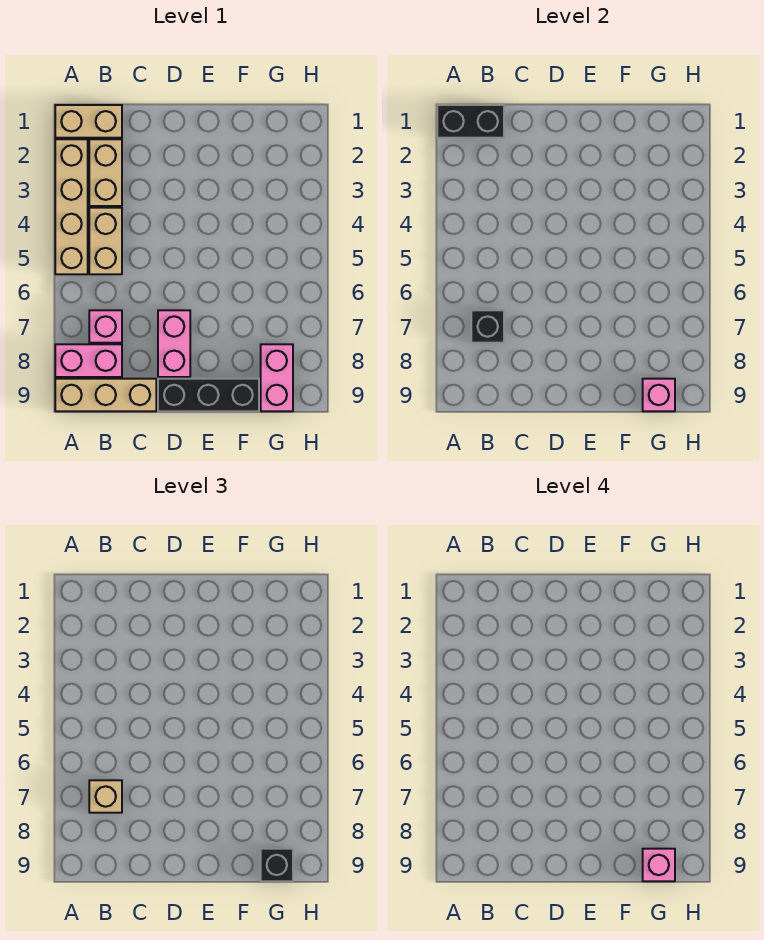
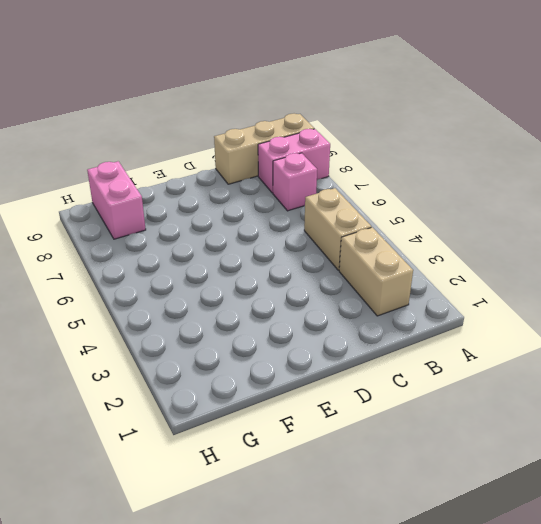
none -> tan 1x2 brick [55,105,122,138]
none -> tan 1x4 brick [55,139,88,274]
none -> pink 1x2 brick [158,310,190,377]

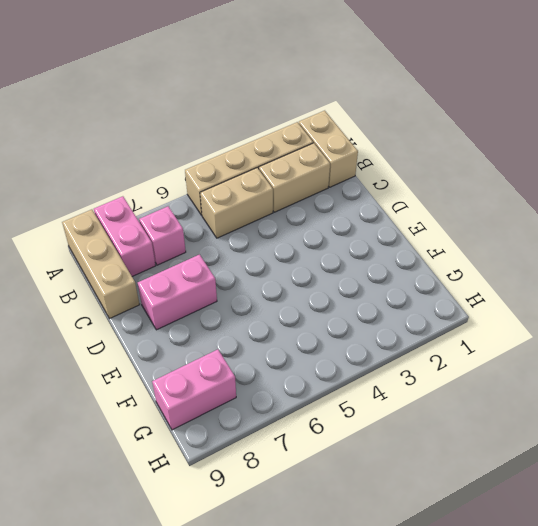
none -> black 1x3 brick [158,379,259,411]
none -> black 1x2 brick [437,105,504,138]
none -> black 1x1 brick [471,310,504,343]

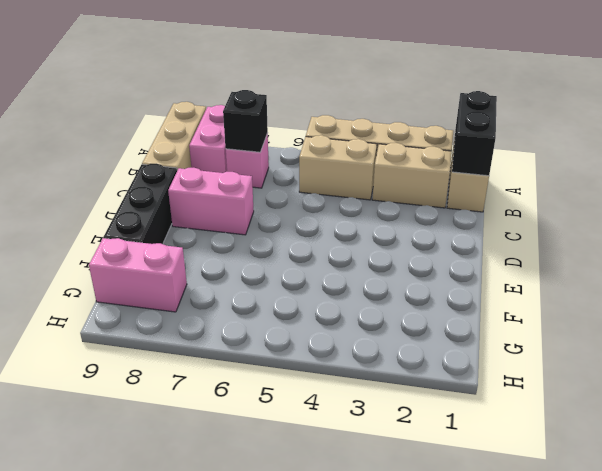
none -> pink 1x1 brick [643,379,675,411]
none -> tan 1x1 brick [89,780,122,813]
none -> black 1x1 brick [261,849,293,881]

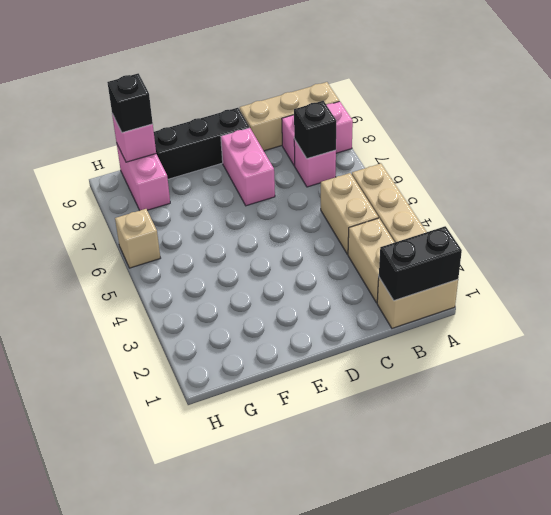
tan 1x1 brick [115,209,160,268] -> tan 1x1 brick moved to [89,780,122,813]
none -> pink 1x1 brick [643,849,675,881]

